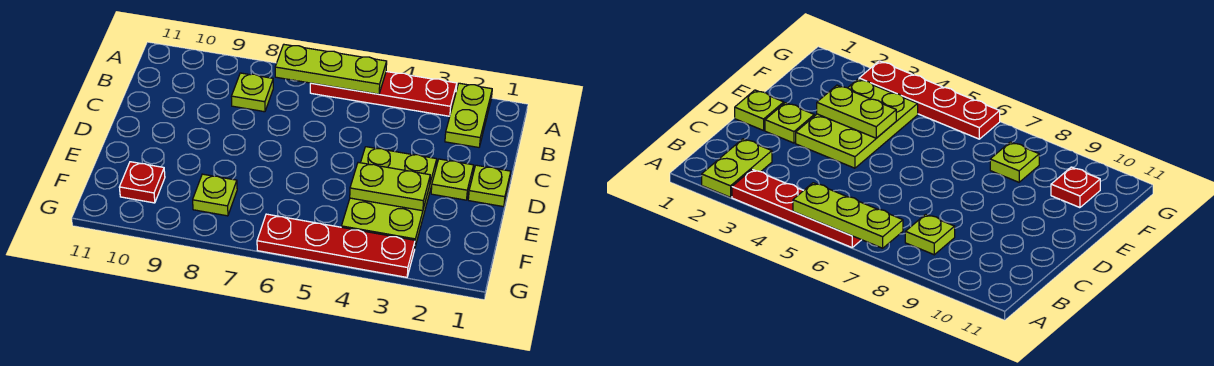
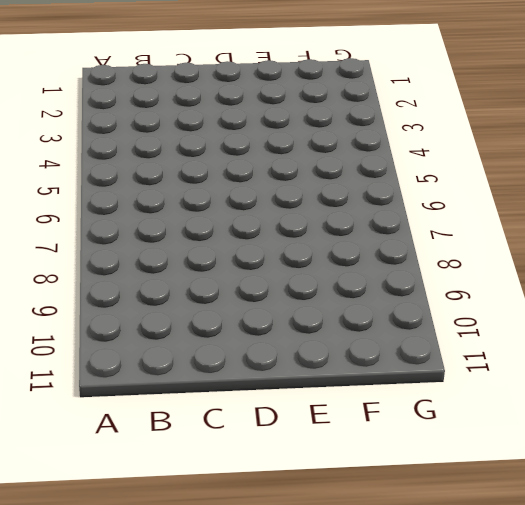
none -> lime 1x2 plate [445,83,492,147]
none -> red 1x4 plate [310,72,457,116]

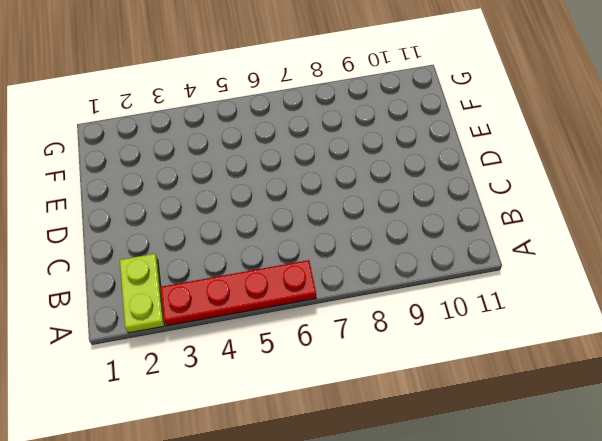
none -> lime 1x1 plate [231,73,273,112]
none -> lime 1x1 plate [468,165,511,207]

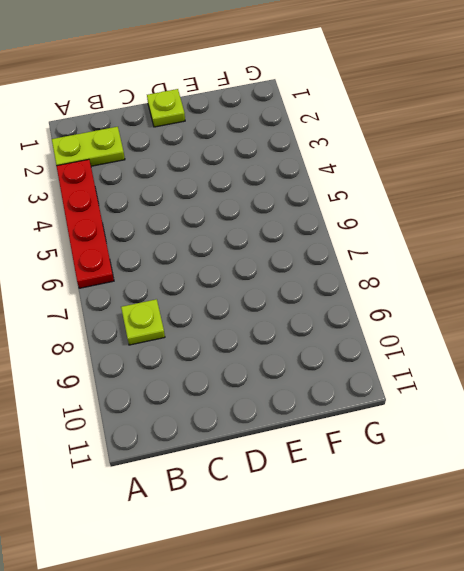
none -> lime 1x1 plate [431,159,474,200]
none -> lime 2x3 plate [341,147,437,246]

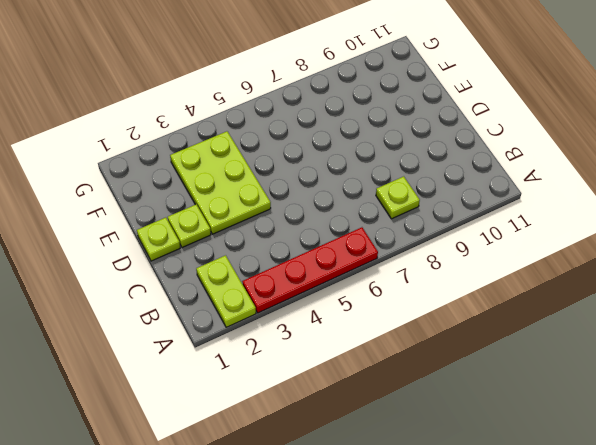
none -> lime 1x1 plate [193,174,237,216]
none -> red 1x1 plate [119,162,165,203]

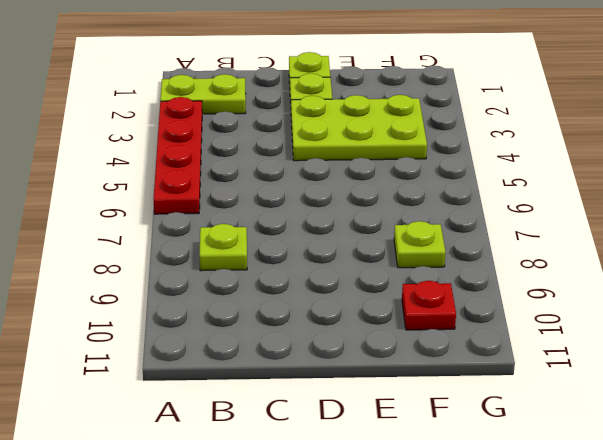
none -> red 1x4 plate [257,214,415,277]
none -> lime 1x3 plate [275,45,387,94]

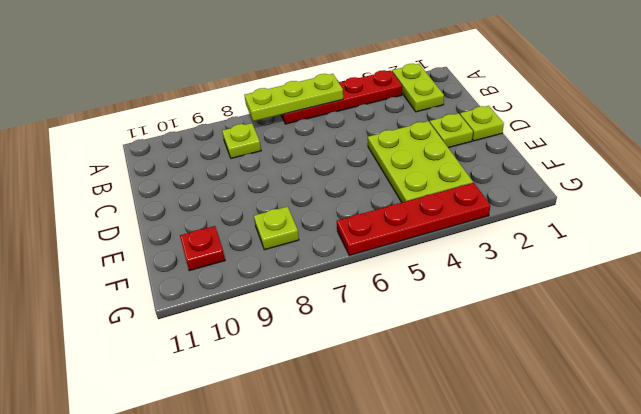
none -> lime 1x2 plate [350,162,430,211]

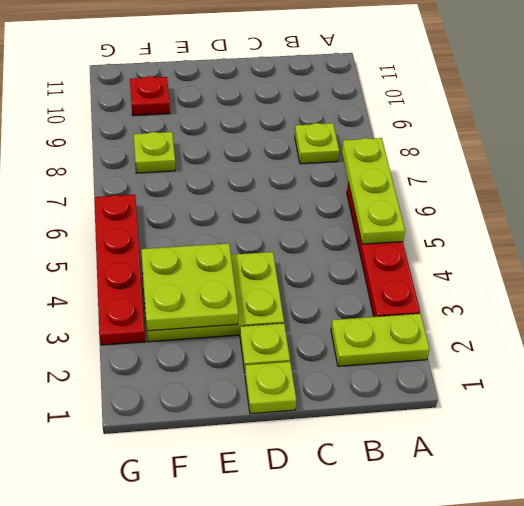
lime 2x2 plate [141,243,238,331] -> lime 1x2 plate [350,162,430,211]

